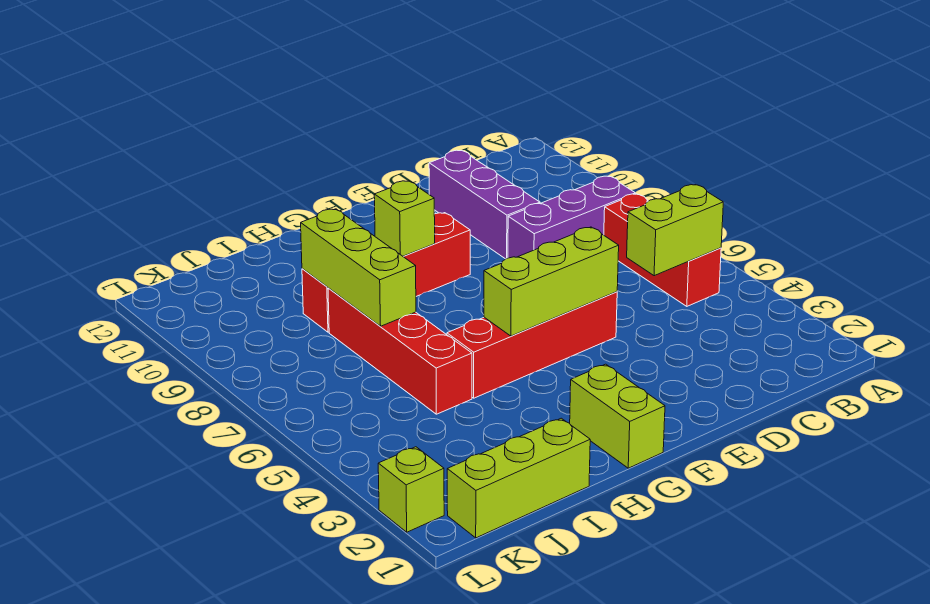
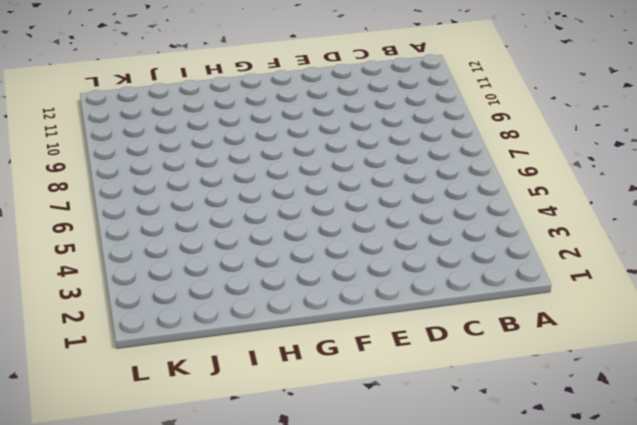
none -> red 1x3 brick [604,194,721,306]
none -> purple 1x3 brick [508,176,635,258]
none -> purple 1x3 brick [429,150,540,259]

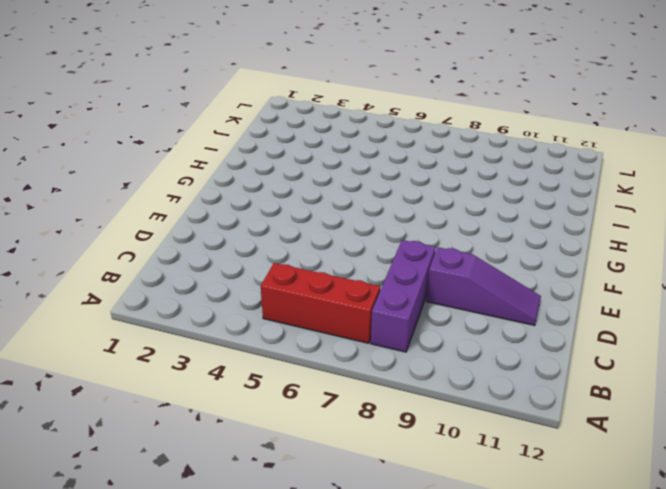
purple 1x3 slope [426,247,541,325] -> purple 1x3 brick [429,150,540,259]
none -> red 1x4 brick [447,292,617,398]
none -> red 1x4 brick [302,213,470,332]
none -> lime 1x2 brick [570,364,665,468]

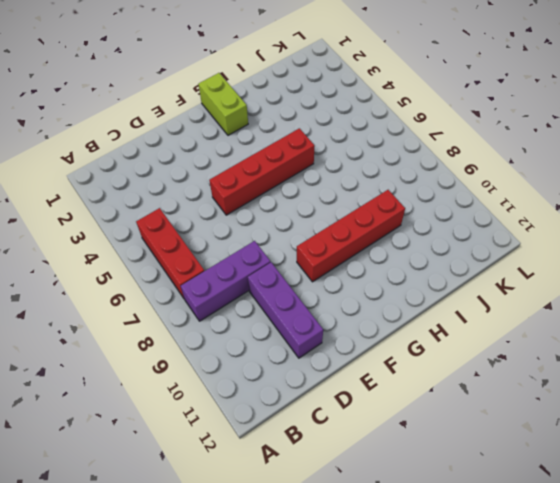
none -> lime 1x3 brick [447,418,590,538]
none -> red 1x4 brick [328,288,472,414]
none -> lime 1x1 brick [378,447,444,532]

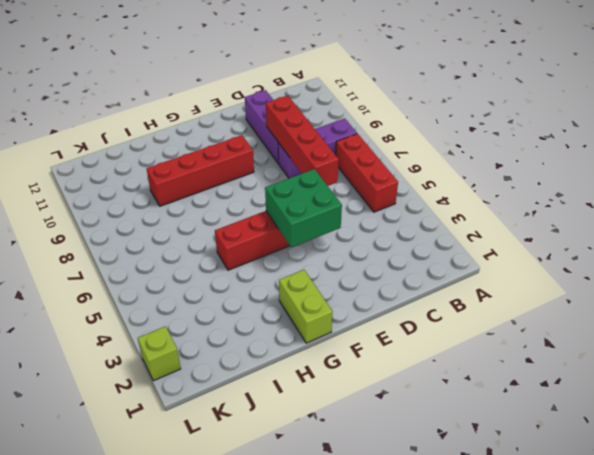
red 1x4 brick [266,96,339,186] -> red 1x4 brick moved to [328,288,472,414]
green 2x2 brick [265,169,342,247] -> lime 1x3 brick [484,227,619,336]
none -> lime 1x3 brick [447,418,590,538]
none -> lime 1x2 brick [627,185,723,276]
none -> lime 1x1 brick [374,181,435,256]

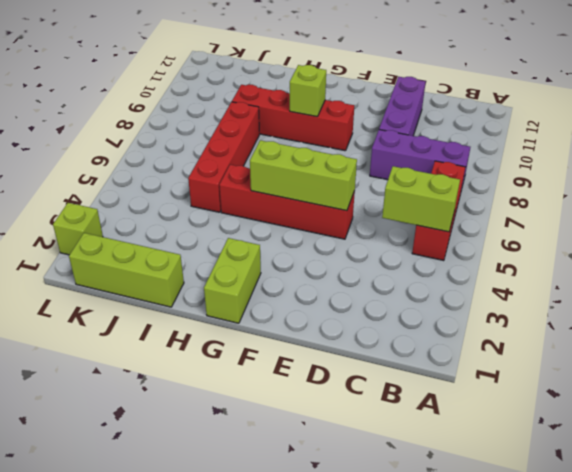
none -> lime 1x3 brick [301,209,416,326]

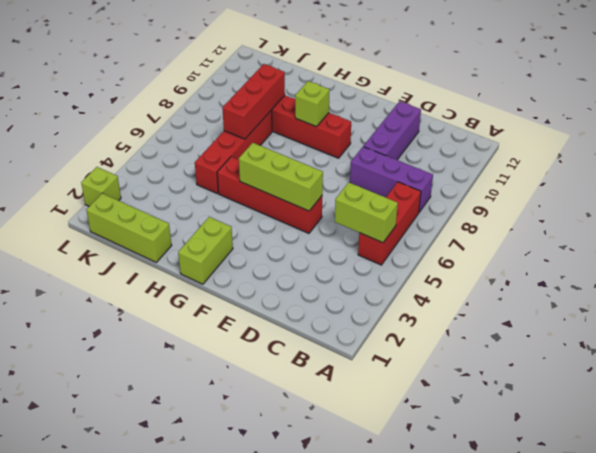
red 1x3 brick [222,64,285,139] -> lime 1x3 brick [301,209,416,326]

